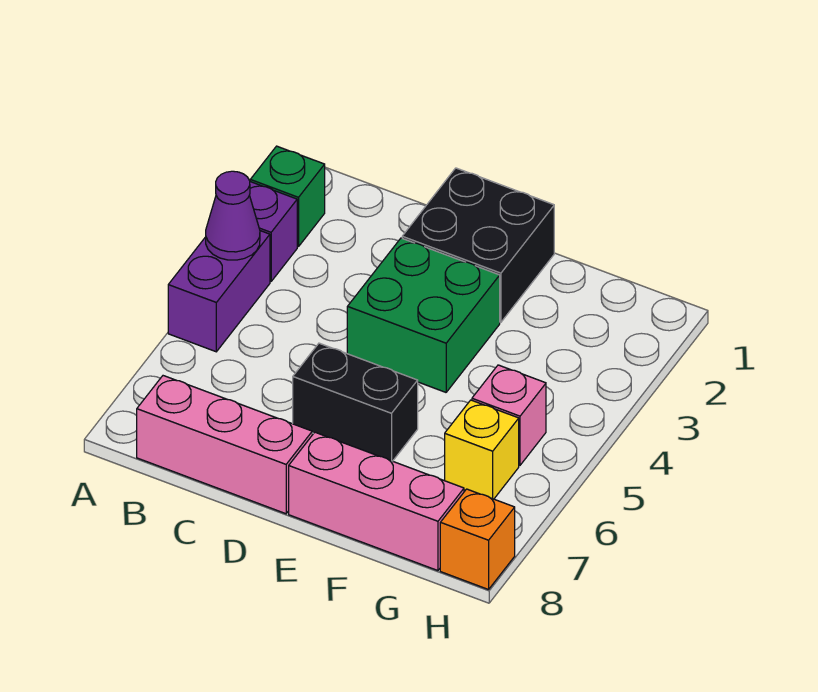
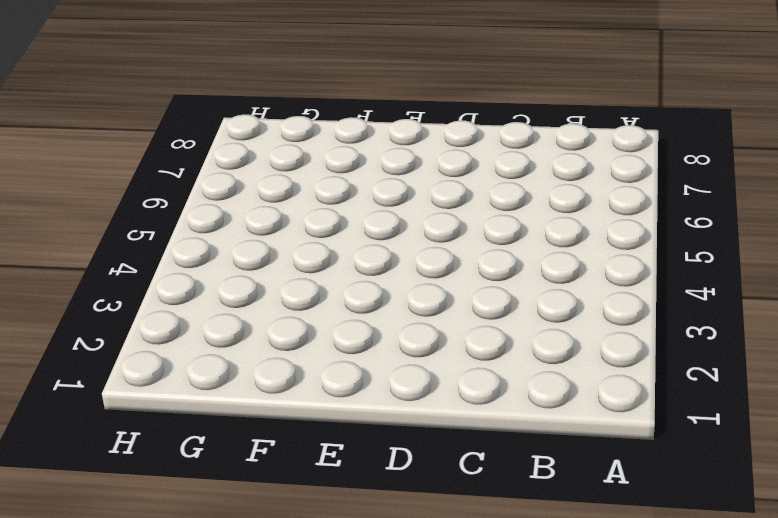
none -> green 1x1 brick [250,146,325,247]
none -> purple 1x1 brick [249,182,297,282]
none -> purple 1x2 brick [168,231,270,352]

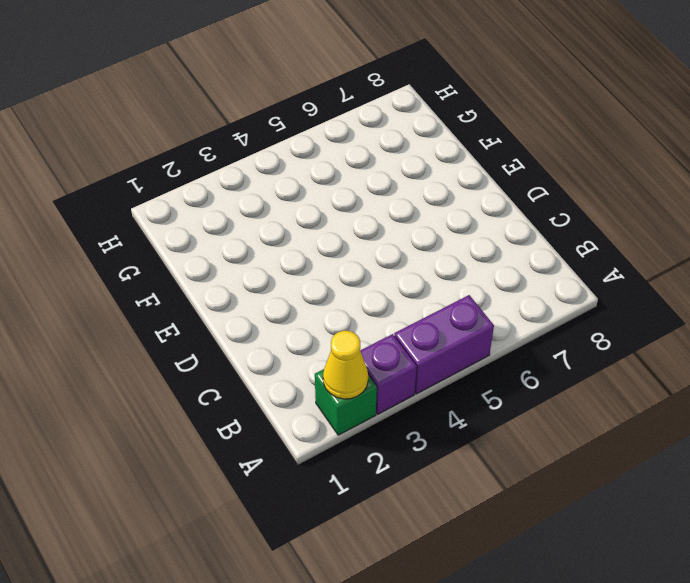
yellow 1x1 cone [323,331,368,399] -> none
none -> pink 1x3 brick [137,376,312,514]
none -> black 2x2 brick [402,168,554,322]
none -> green 2x2 brick [347,238,500,392]

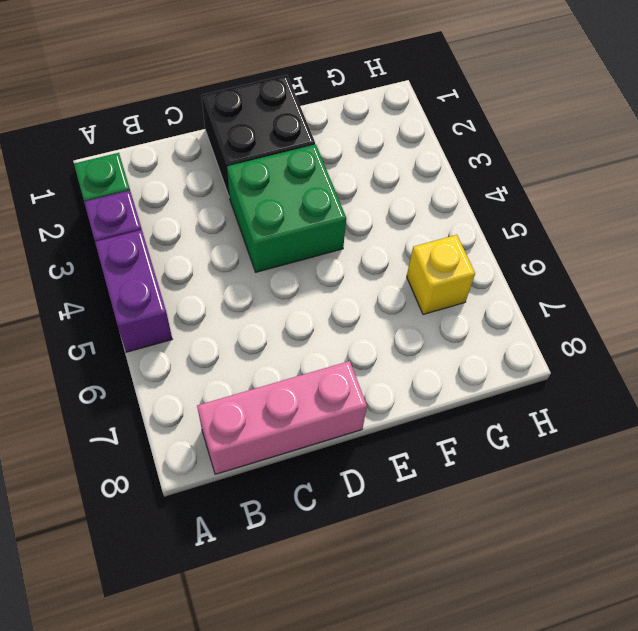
none -> black 1x2 brick [293,343,418,461]
none -> pink 1x3 brick [289,432,464,571]
none -> pink 1x1 brick [472,365,546,465]

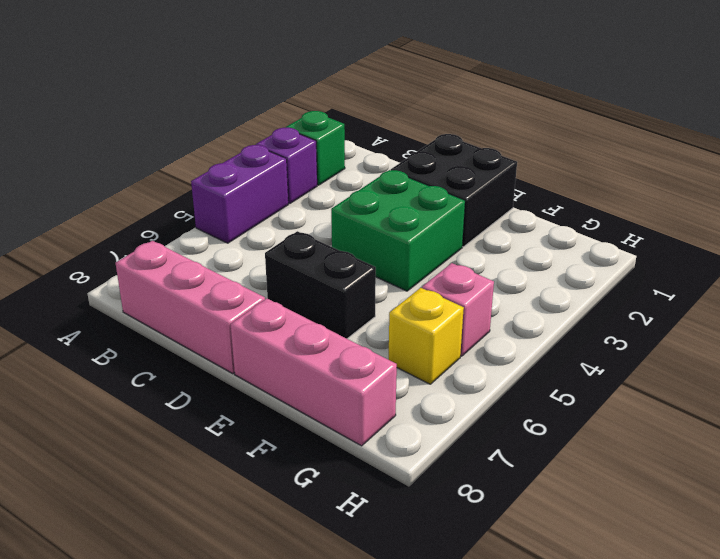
none -> orange 1x1 brick [440,489,515,590]
none -> purple 1x1 cone [206,171,260,260]

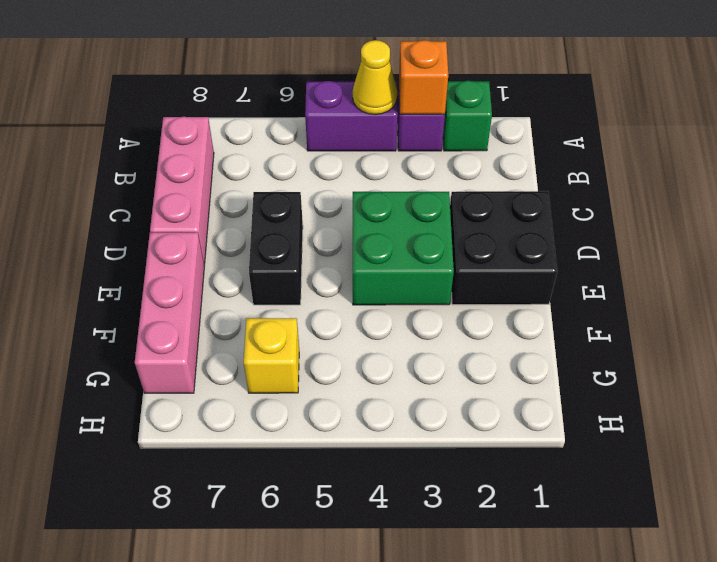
orange 1x1 brick [399,40,448,114] -> orange 1x1 brick moved to [440,489,515,590]
yellow 1x1 cone [353,40,397,114] -> purple 1x1 cone [206,171,260,260]
none -> pink 1x1 brick [472,365,546,465]

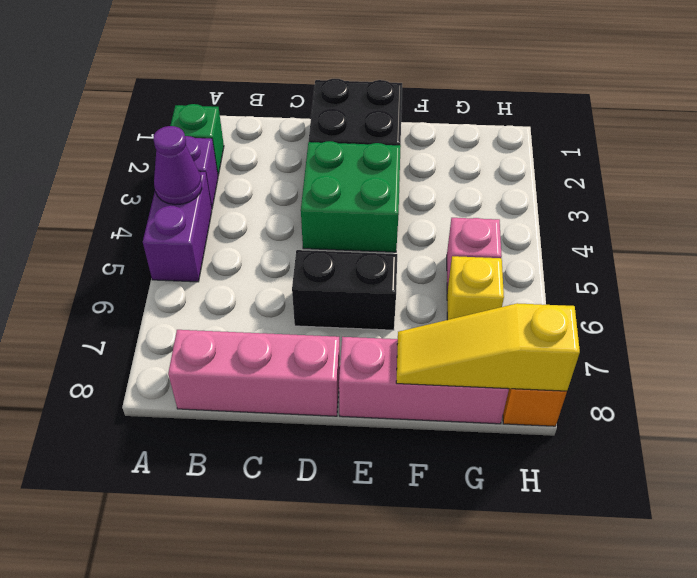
yellow 1x3 slope [396,303,580,391] -> none

